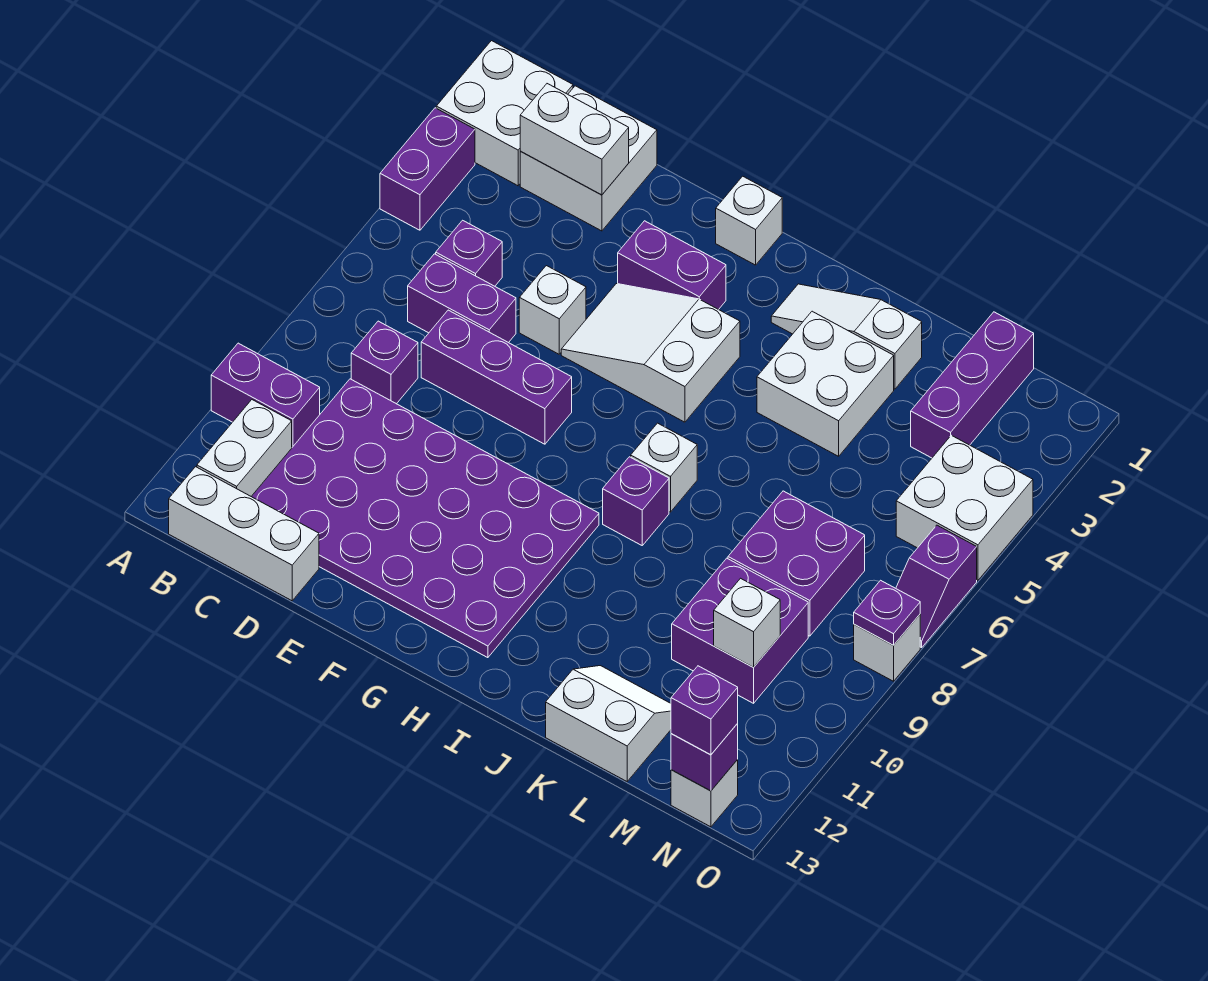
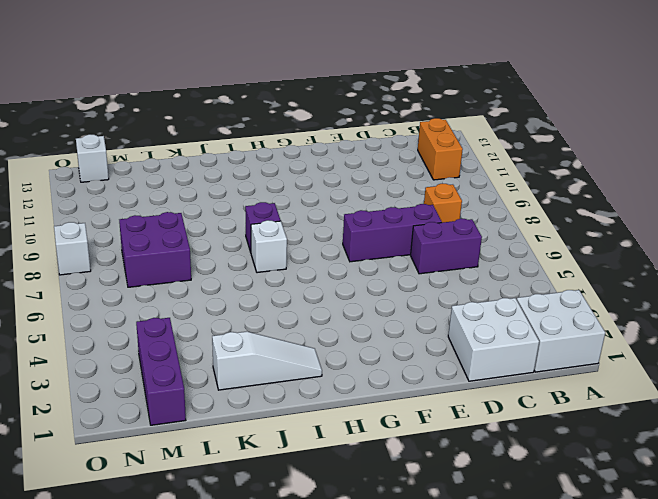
orange 1x2 brick [418,118,463,180] -> white 1x2 brick [197,400,292,496]
orange 1x1 brick [424,184,462,223] -> purple 1x1 brick [351,321,418,404]
none -> purple 1x2 brick [380,108,475,230]
none -> purple 1x2 brick [211,343,320,447]
none -> white 1x3 brick [169,467,319,601]
none -> purple 1x1 brick [436,220,502,286]

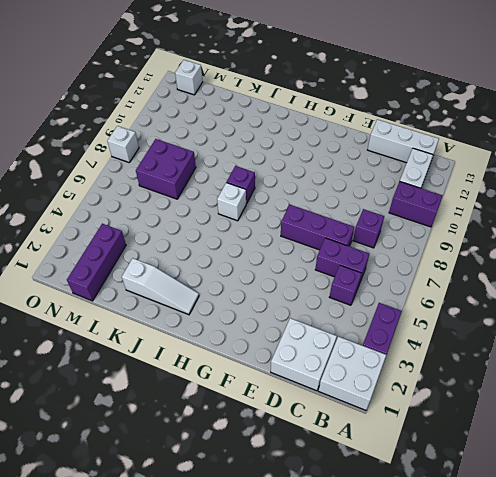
none -> purple 4x6 plate [251,379,599,658]
none -> white 1x1 brick [519,266,586,354]
none -> purple 1x2 brick [618,221,726,310]
none -> white 2x3 slope [561,284,740,422]

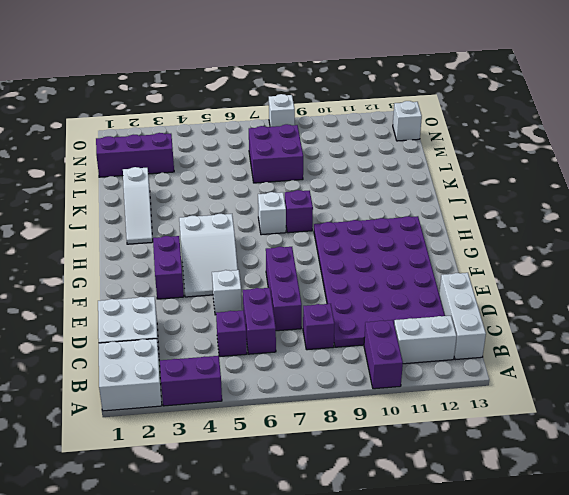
none -> white 1x1 brick [716,176,782,265]
none -> white 2x2 brick [757,311,894,456]
none -> white 2x2 slope [546,666,671,781]
none -> purple 2x2 brick [672,558,808,703]

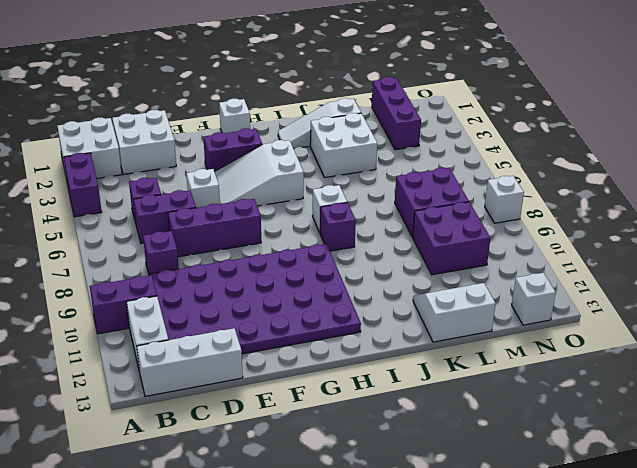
none -> white 2x2 brick [896,435,1033,580]
none -> purple 1x2 slope [896,525,977,648]
none -> white 1x2 brick [520,84,629,195]
none -> white 1x1 brick [714,578,780,667]

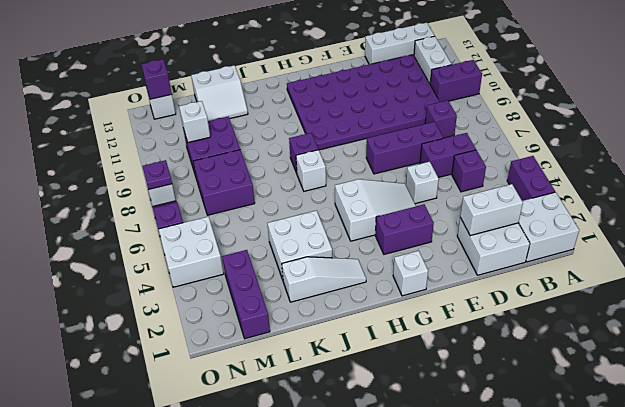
none -> purple 1x1 brick [671,666,738,755]

